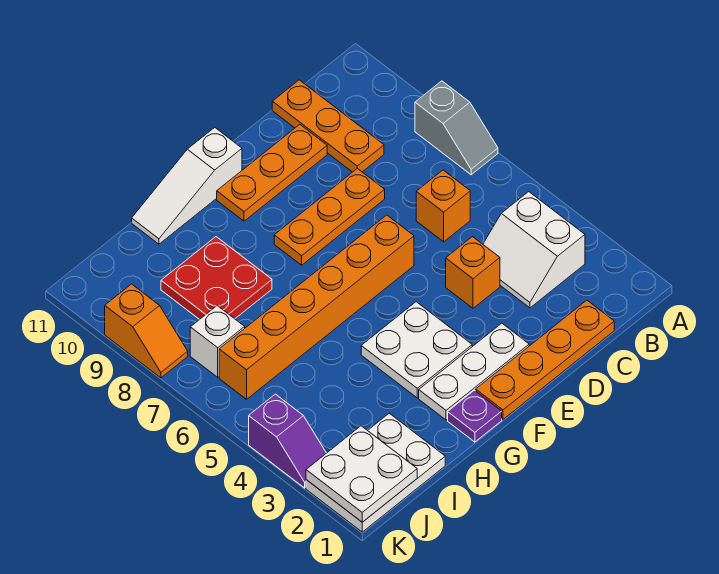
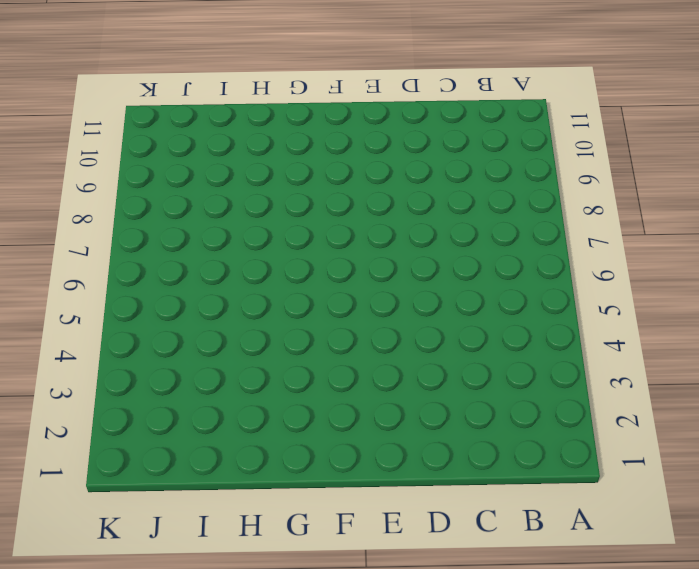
none -> grey 1x2 slope [415,81,498,175]
none -> white 2x2 slope [483,192,585,308]
none -> orange 1x4 plate [476,300,614,419]

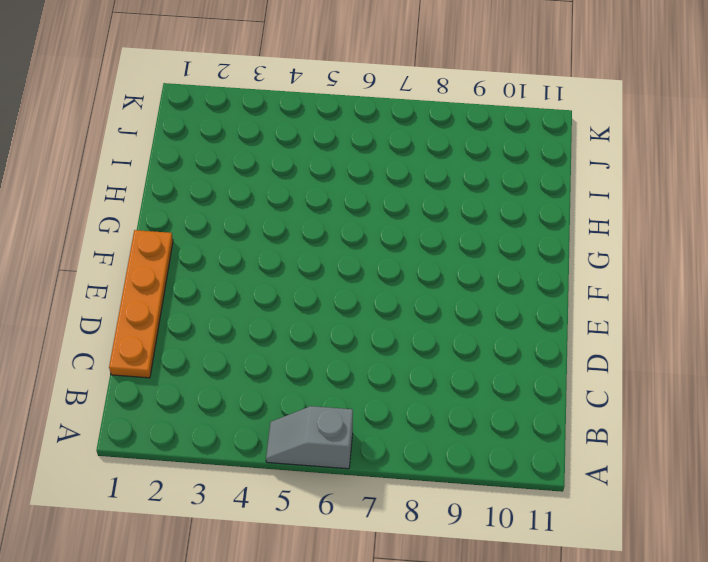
grey 1x2 slope [266,406,353,469] -> grey 1x2 slope moved to [415,81,498,175]
none -> white 2x2 slope [483,192,585,308]
none -> orange 1x1 brick [416,170,470,242]
none -> orange 1x3 plate [272,80,384,172]

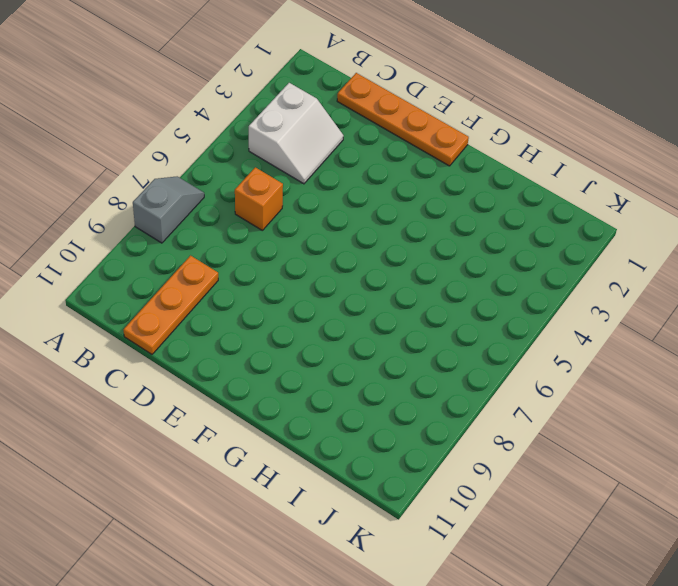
none -> orange 1x1 brick [446,237,500,308]
none -> orange 1x3 plate [274,168,385,265]
none -> orange 1x3 plate [217,125,327,221]

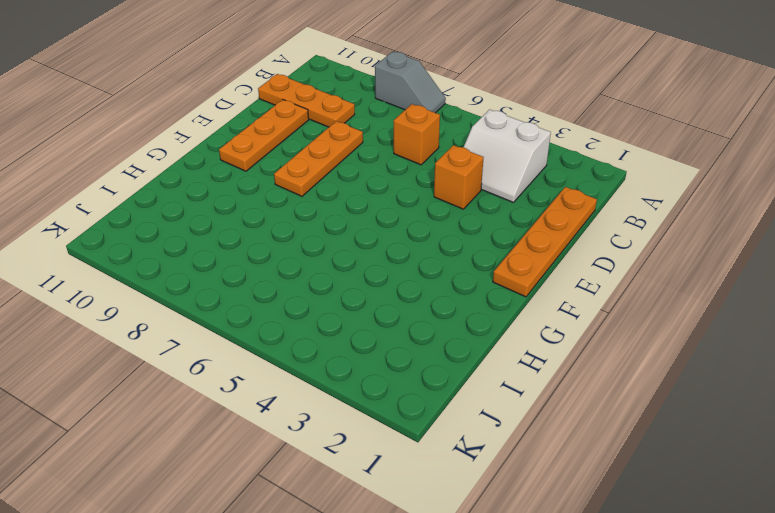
none -> white 1x3 plate [419,323,529,420]
none -> orange 1x6 brick [219,215,414,399]
none -> white 2x2 plate [361,302,472,398]

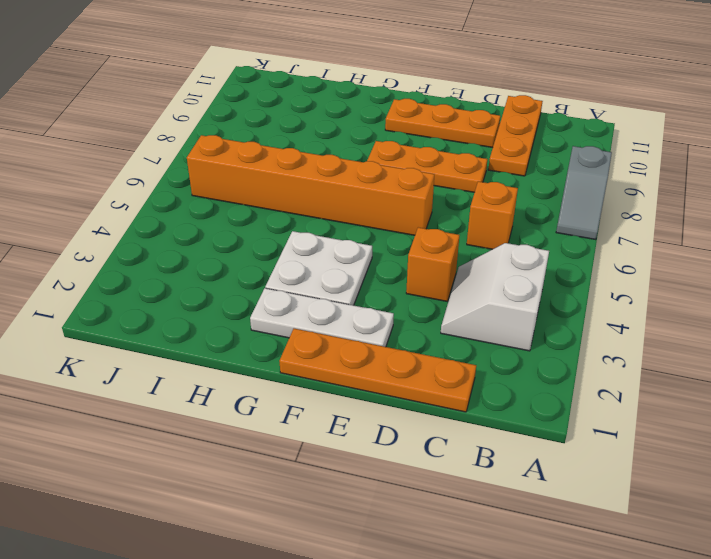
none -> white 1x3 slope [132,127,242,244]
none -> purple 1x1 plate [448,390,502,442]
none -> red 2x2 plate [161,237,272,320]

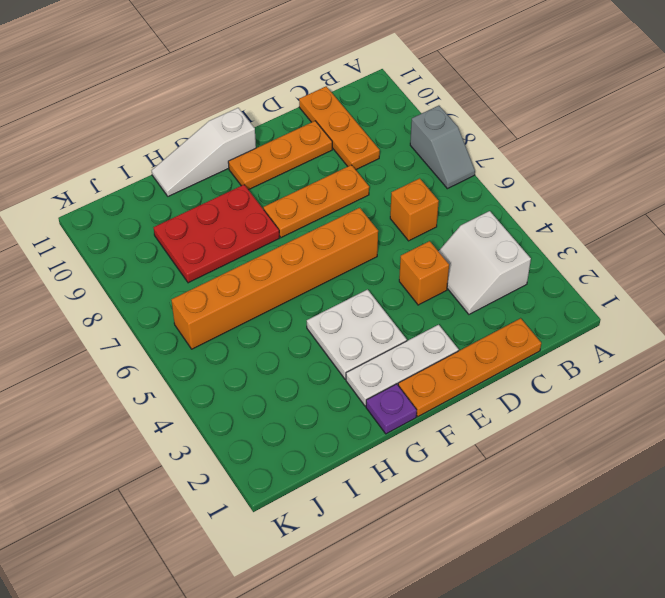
red 2x3 plate [153,185,279,283] -> red 2x2 plate [161,237,272,320]
none -> white 2x3 plate [306,413,445,532]
none -> white 1x1 brick [190,306,245,377]
none -> purple 1x2 slope [249,394,326,488]

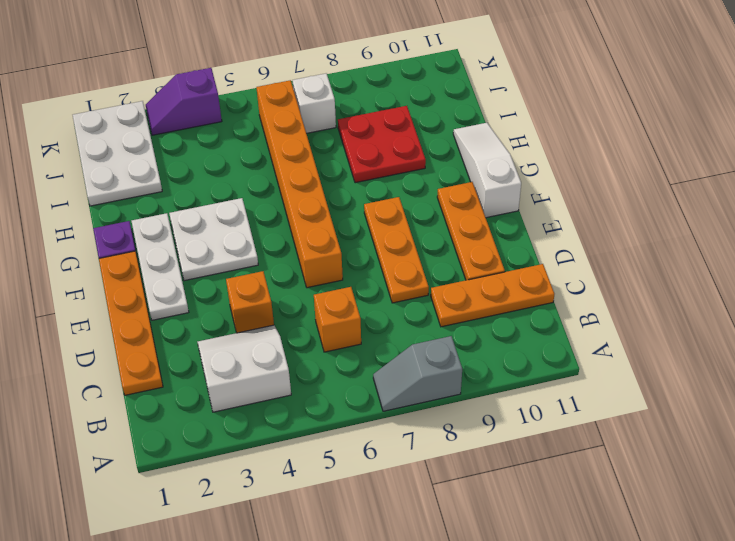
none -> orange 1x2 slope [105,284,188,378]
none -> white 2x2 plate [306,426,417,522]

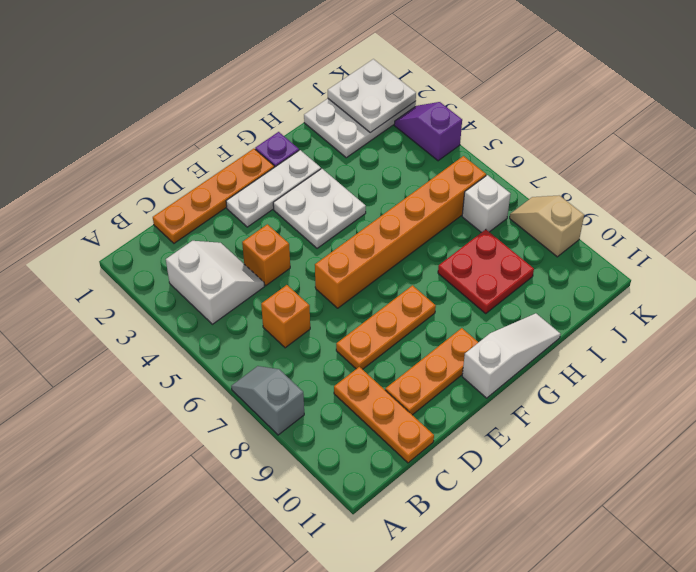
tan 1x2 slope [510,196,584,257] -> orange 1x2 slope [105,284,188,378]

